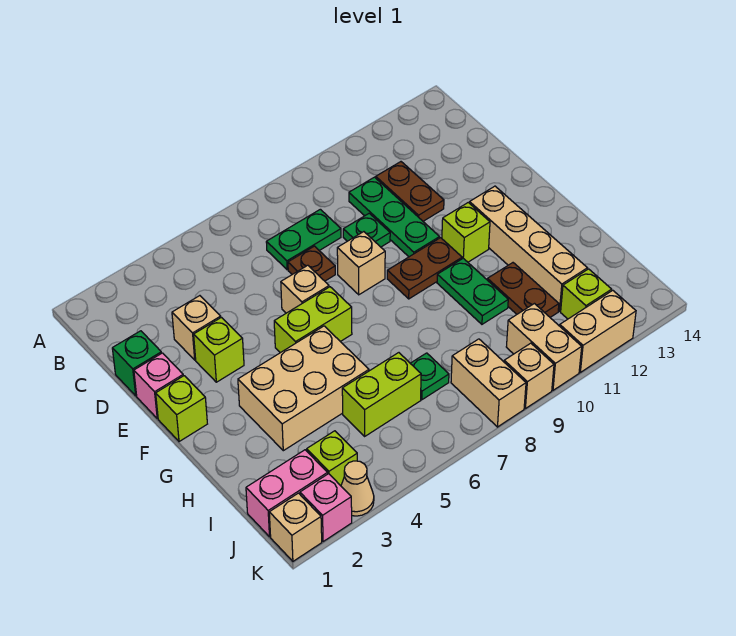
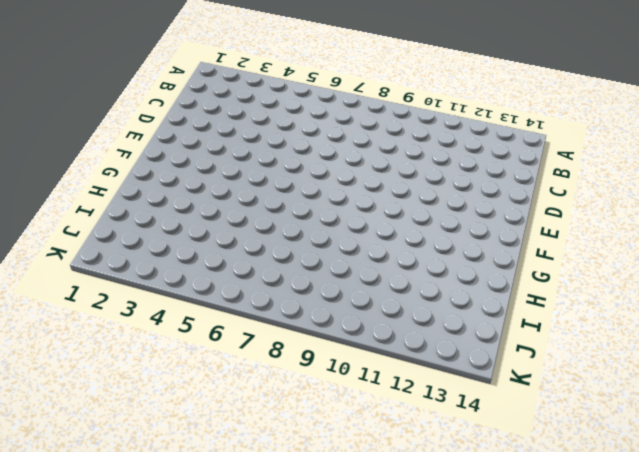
none -> green 1x2 plate [266,209,341,270]
none -> green 1x3 plate [349,177,440,257]
none -> brown 1x2 plate [376,162,444,221]
none -> green 1x1 brick [112,331,161,396]

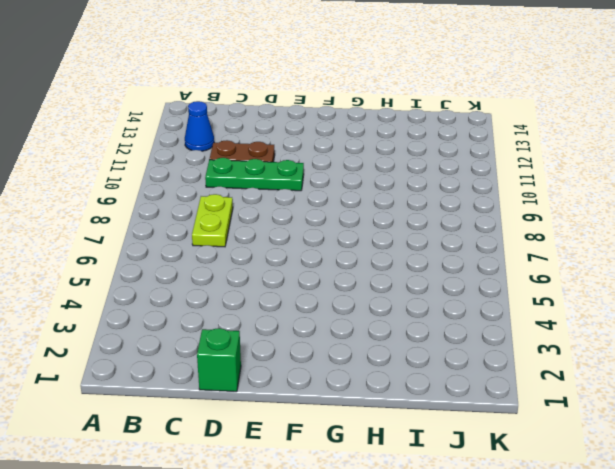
blue 1x1 cone [185,101,214,151] -> none
lime 1x2 plate [192,194,233,247] -> green 1x2 plate [266,209,341,270]
none -> tan 1x1 brick [172,296,221,360]
none -> brown 1x1 plate [288,246,335,281]
none -> green 1x1 plate [343,213,390,247]
none -> pink 1x1 brick [134,353,183,418]

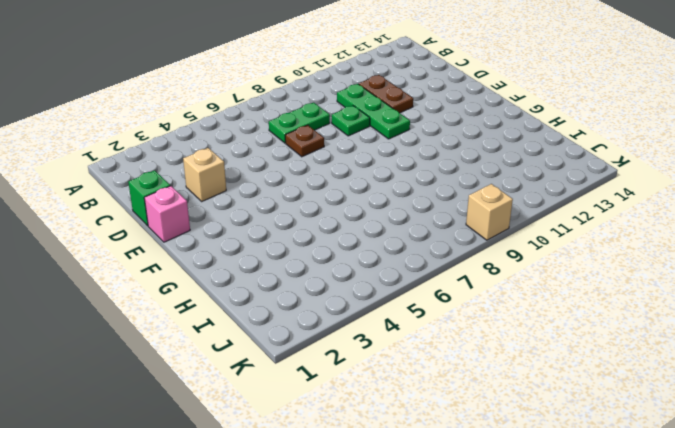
none -> lime 1x1 brick [194,317,244,382]
none -> tan 1x1 brick [281,265,329,313]
none -> tan 1x1 brick [337,232,385,295]
none -> lime 1x1 brick [156,376,207,442]

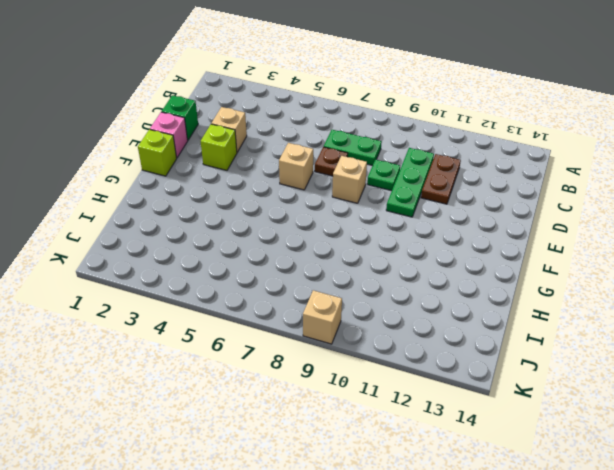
none -> lime 1x2 brick [274,287,352,353]
none -> brown 1x2 plate [387,238,462,299]
none -> lime 1x1 brick [442,203,490,262]
none -> tan 1x4 brick [470,186,587,311]

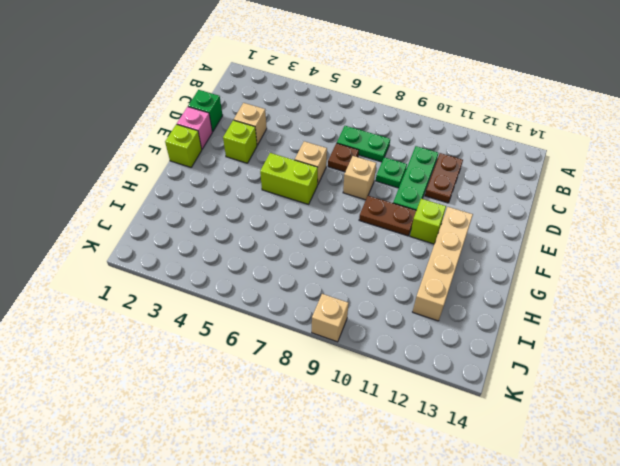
none -> tan 2x3 brick [238,326,369,451]
none -> green 1x2 plate [437,258,508,324]
none -> brown 1x2 plate [487,263,559,317]
none -> lime 1x2 brick [342,353,421,436]

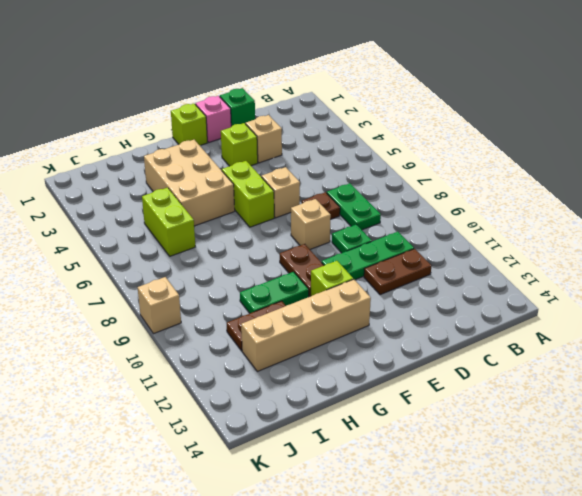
none -> green 1x1 plate [410,353,449,400]
none -> pink 1x2 brick [246,450,328,537]
none -> lime 1x1 brick [307,431,357,486]
none -> tan 1x2 brick [451,339,526,427]

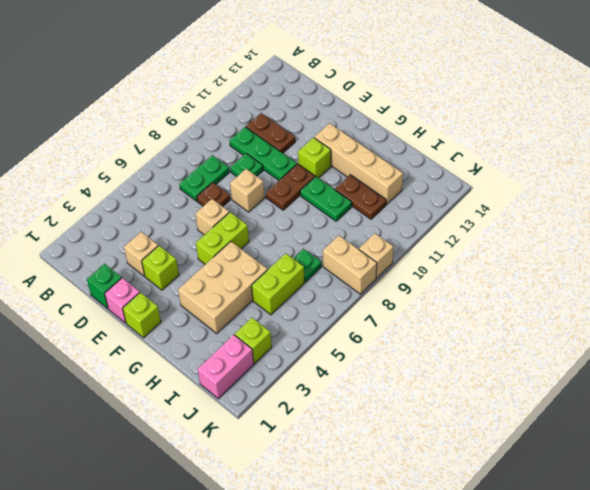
none -> tan 1x2 brick [506,304,582,390]
none -> lime 1x1 brick [561,269,612,319]
none -> tan 1x1 brick [269,493,322,561]
none -> pink 1x1 brick [300,474,352,542]

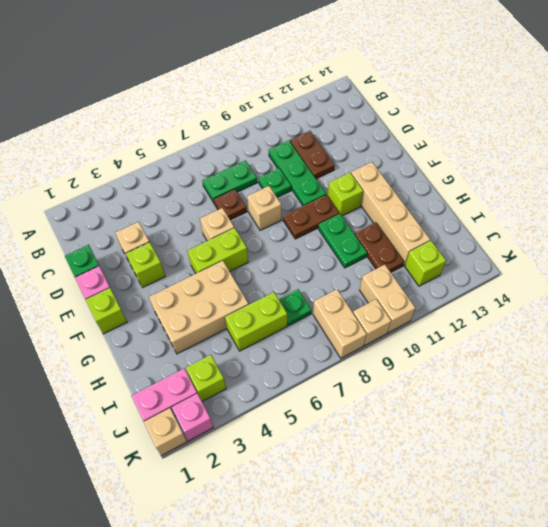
none -> tan 1x1 cone [341,461,374,516]
none -> tan 1x2 brick [560,290,636,372]

